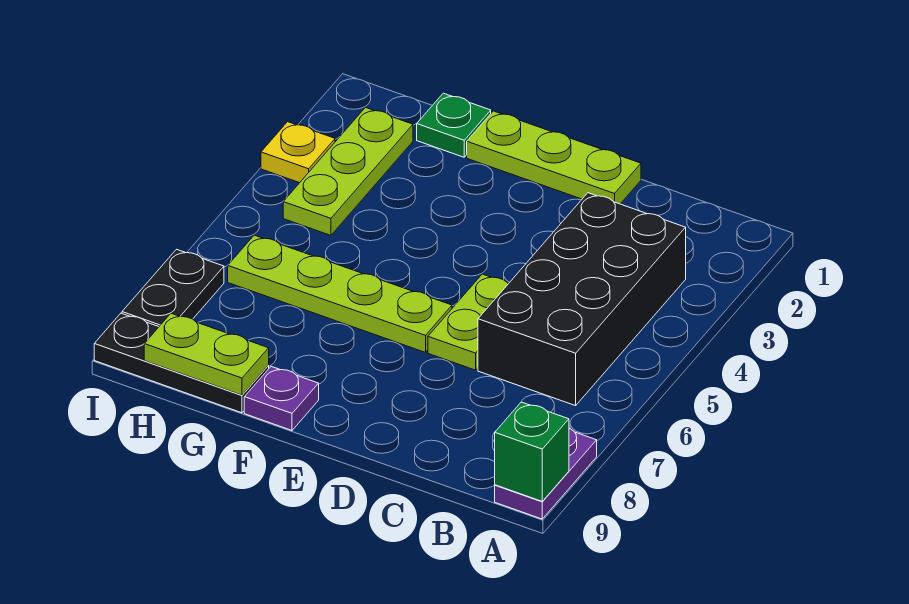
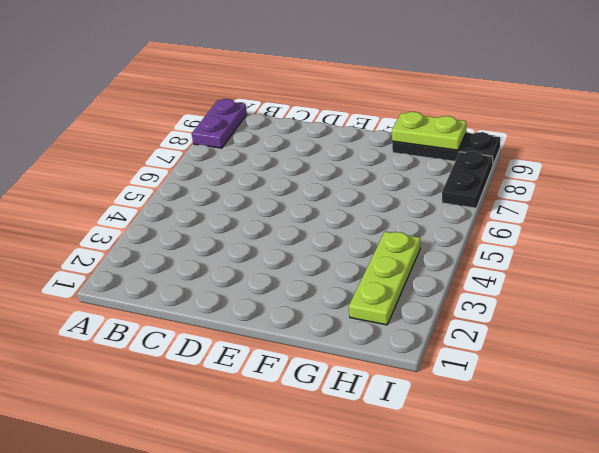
none -> black 2x4 brick [478,193,686,406]
none -> lime 1x3 plate [467,111,641,204]
none -> lime 1x2 plate [428,274,508,370]

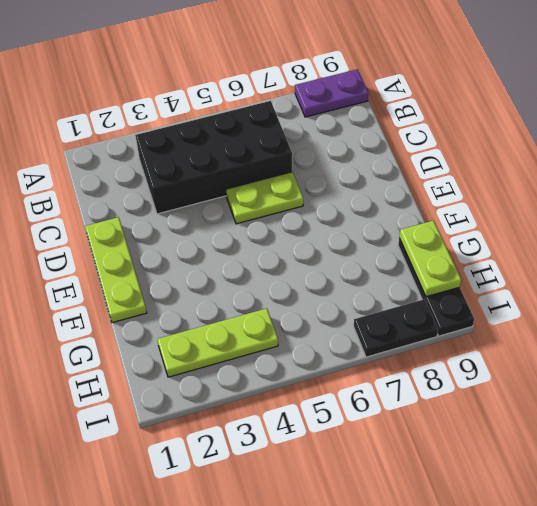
none -> lime 1x4 plate [228,235,452,352]
none -> purple 1x1 plate [244,366,319,430]
none -> green 1x1 plate [417,93,491,157]

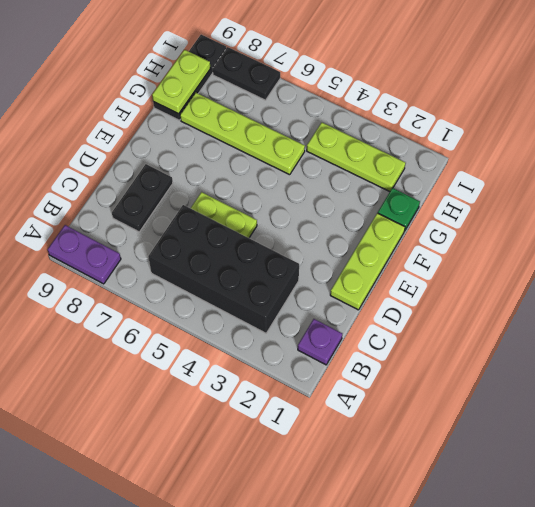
purple 1x1 plate [298,319,342,365] -> purple 1x1 plate moved to [244,366,319,430]
black 1x2 plate [112,164,173,232] -> none
lime 1x4 plate [180,93,305,175] -> lime 1x4 plate turned to [228,235,452,352]
none -> yellow 1x1 plate [261,122,335,183]
none -> green 1x1 brick [495,402,569,501]

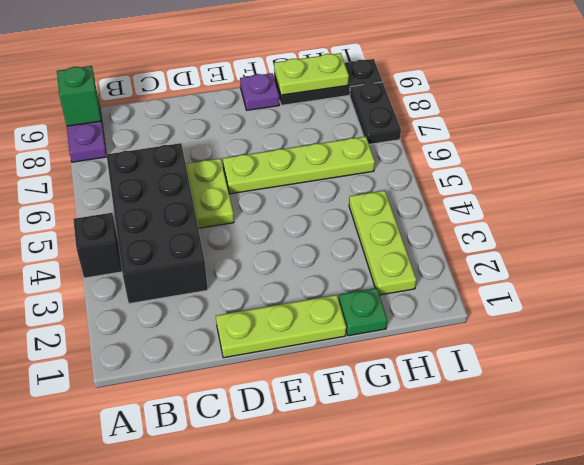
black 1x1 brick [73,213,122,278] -> none
none -> yellow 1x1 plate [261,122,335,183]

